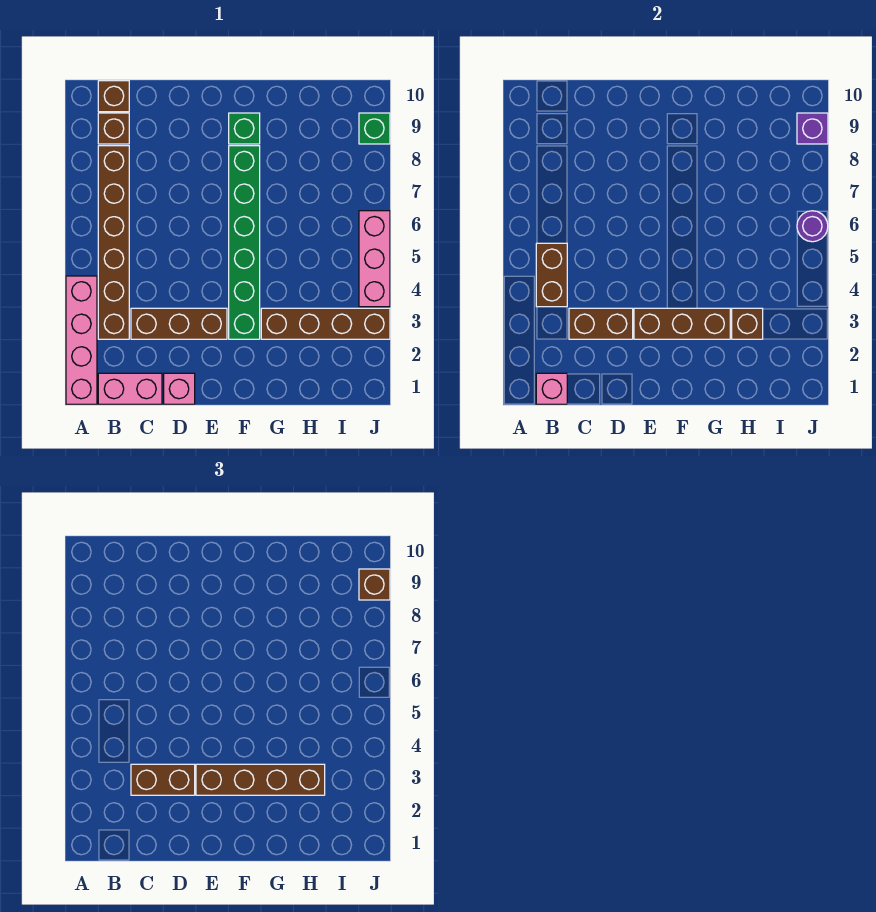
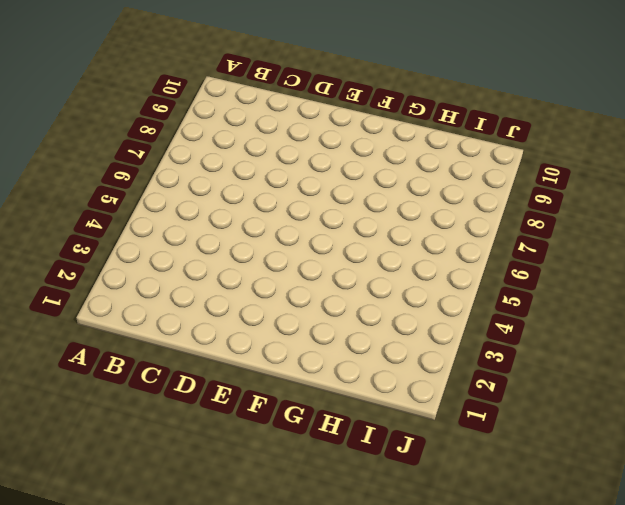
none -> pink 1x4 brick [66,276,97,404]
none -> pink 1x2 brick [98,373,162,404]
none -> brown 1x6 brick [98,146,129,339]

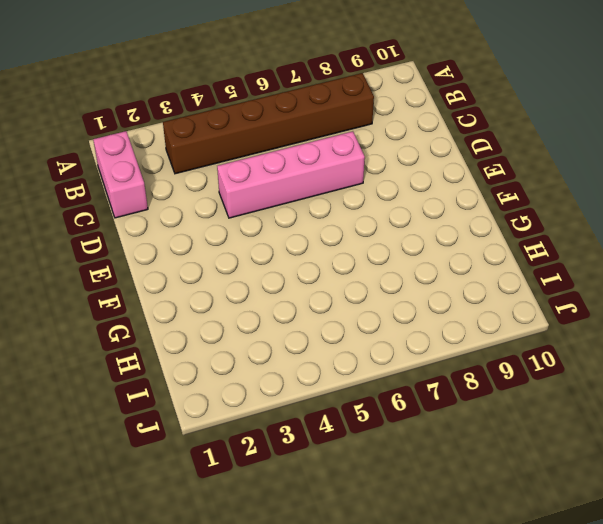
pink 1x4 brick [217,131,365,218] -> pink 1x4 brick moved to [66,276,97,404]
none -> brown 1x1 brick [98,113,129,144]
none -> brown 1x1 brick [98,81,129,112]
none -> brown 1x3 brick [131,308,227,339]

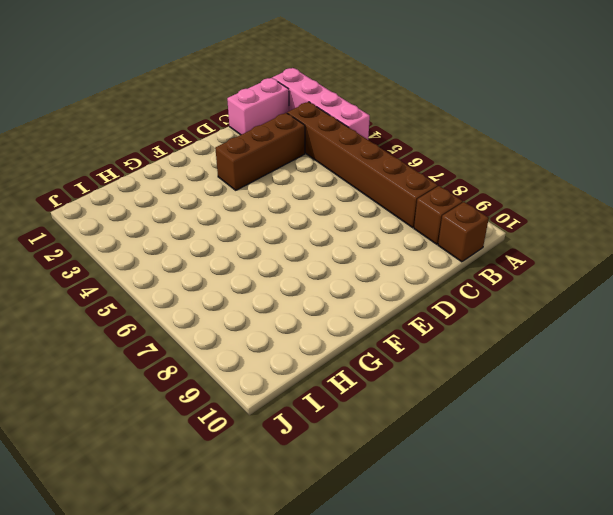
none -> pink 1x1 brick [164,373,195,404]
none -> green 1x6 brick [229,146,260,339]
none -> green 1x1 brick [229,113,260,144]

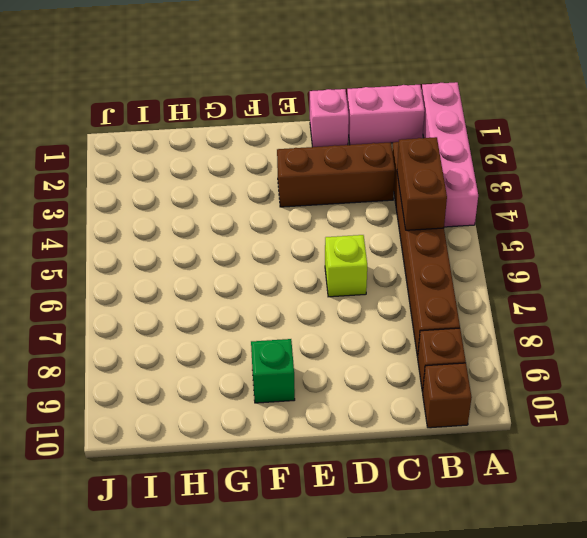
lime 1x1 brick [325,235,367,297] -> none
none -> green 1x6 brick [229,146,260,339]
none -> brown 1x4 brick [261,308,390,339]
none -> pink 1x3 brick [359,211,390,307]

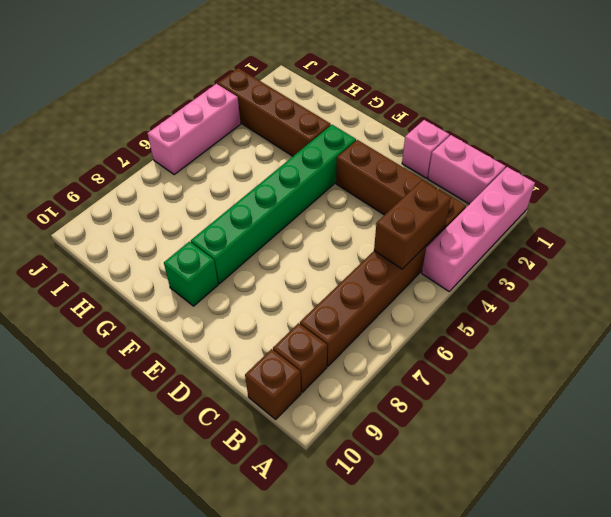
none -> green 1x1 brick [359,113,390,144]
none -> pink 1x1 brick [536,373,567,404]
none -> brown 1x2 brick [569,308,633,339]

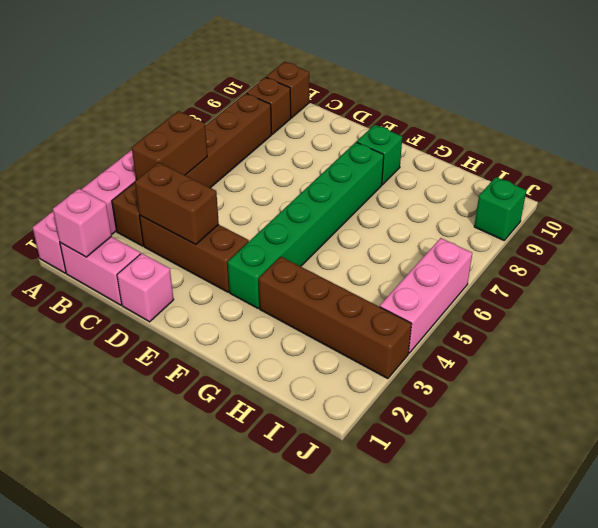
none -> brown 1x3 brick [634,308,730,339]
none -> brown 1x1 brick [732,308,763,339]
none -> purple 1x1 round brick [797,211,828,242]

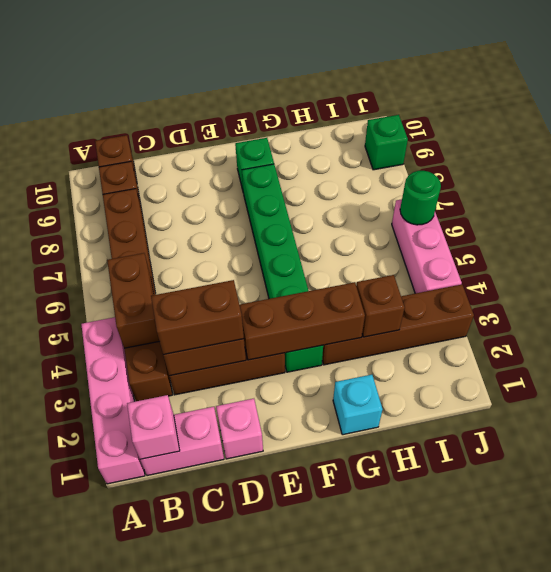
cyan 1x1 brick [333,375,383,435] -> none
green 1x1 round brick [400,171,441,225] -> purple 1x1 round brick [797,211,828,242]
none -> purple 1x1 brick [797,113,828,144]
none -> brown 1x4 brick [196,764,325,795]
none -> brown 1x1 brick [359,569,390,600]

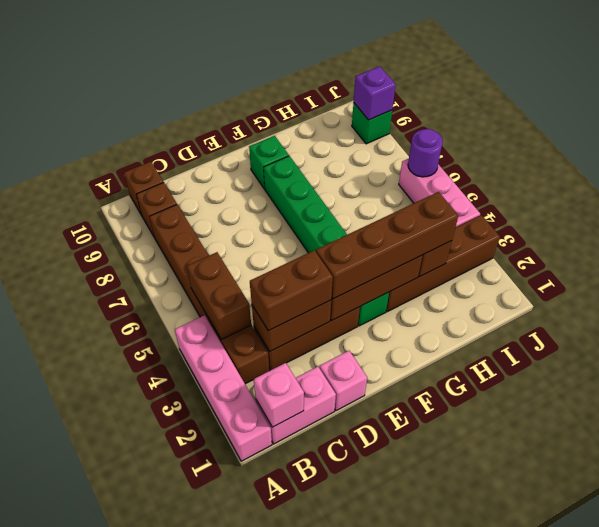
none -> brown 1x1 brick [359,569,390,600]

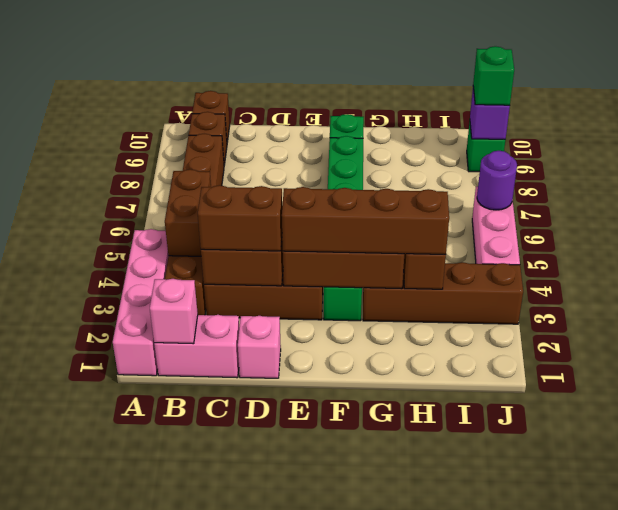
green 1x1 brick [473,46,514,105] -> brown 1x1 brick [359,569,390,600]

